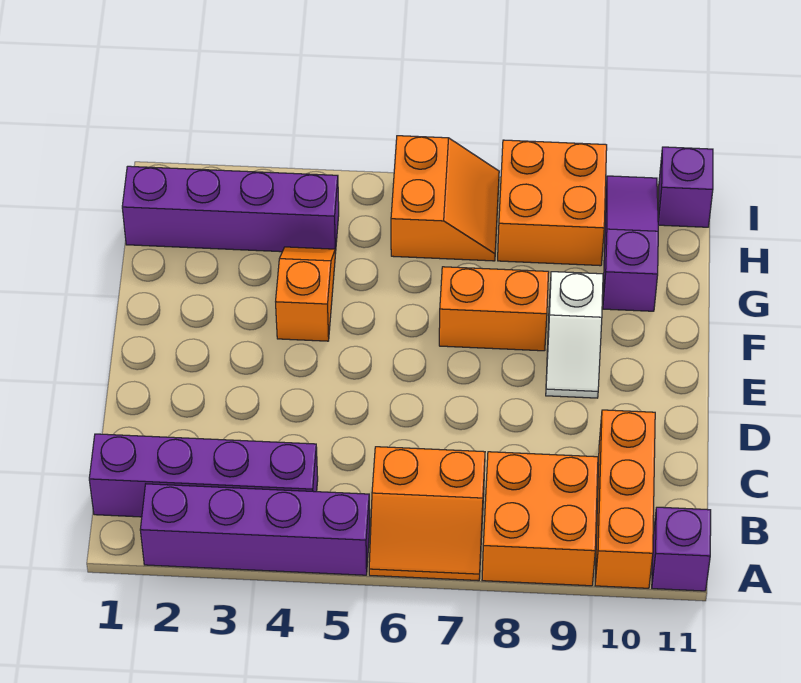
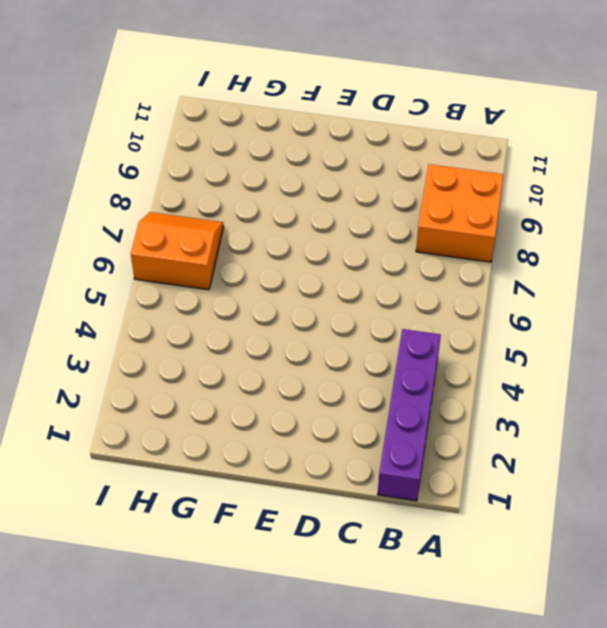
none -> purple 1x4 brick [140,484,370,575]
none -> orange 2x2 slope [369,447,485,581]
none -> orange 1x3 brick [595,410,655,588]

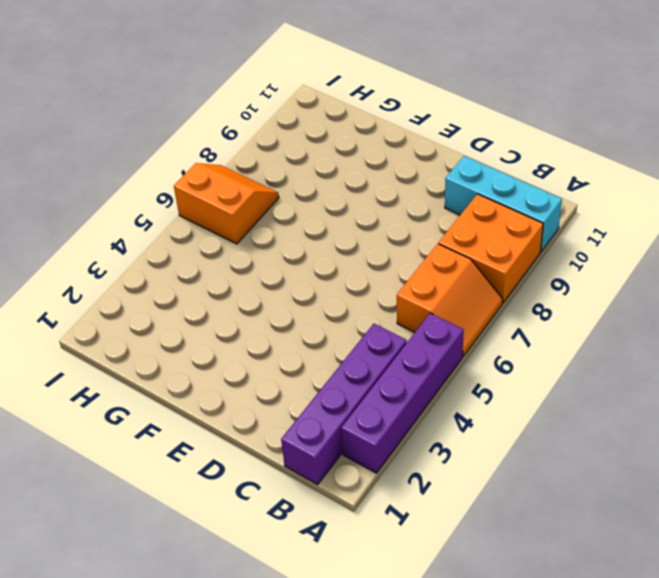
cyan 1x3 brick [445,156,562,252] -> orange 1x3 brick [595,410,655,588]
none -> purple 1x1 brick [652,507,711,591]
none -> white 1x2 slope [546,272,603,398]
none -> orange 1x2 slope [276,247,335,341]

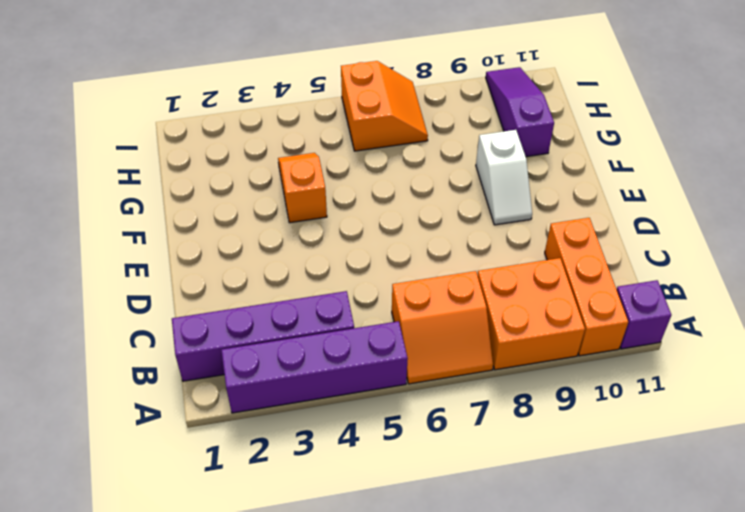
none -> orange 1x2 brick [439,267,549,351]
none -> purple 1x4 brick [122,166,339,254]
none -> orange 2x2 brick [498,140,607,266]

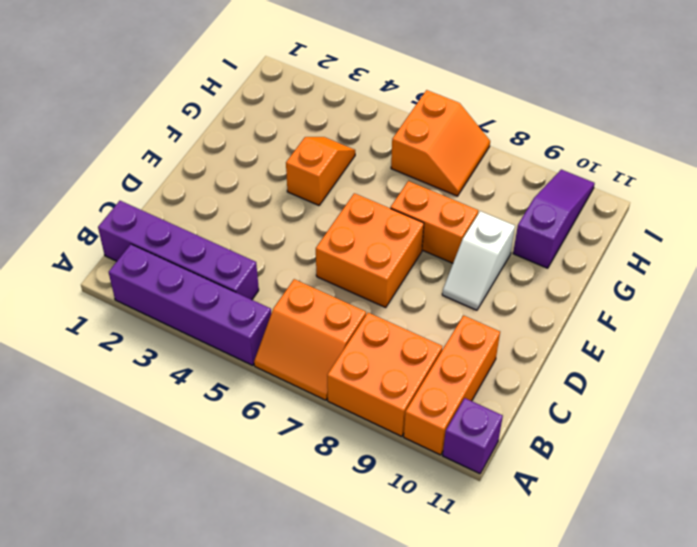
orange 2x2 brick [316,193,424,307] -> orange 2x2 brick moved to [498,140,607,266]
none -> purple 1x4 brick [122,166,339,254]
none -> purple 1x1 brick [658,147,713,227]

